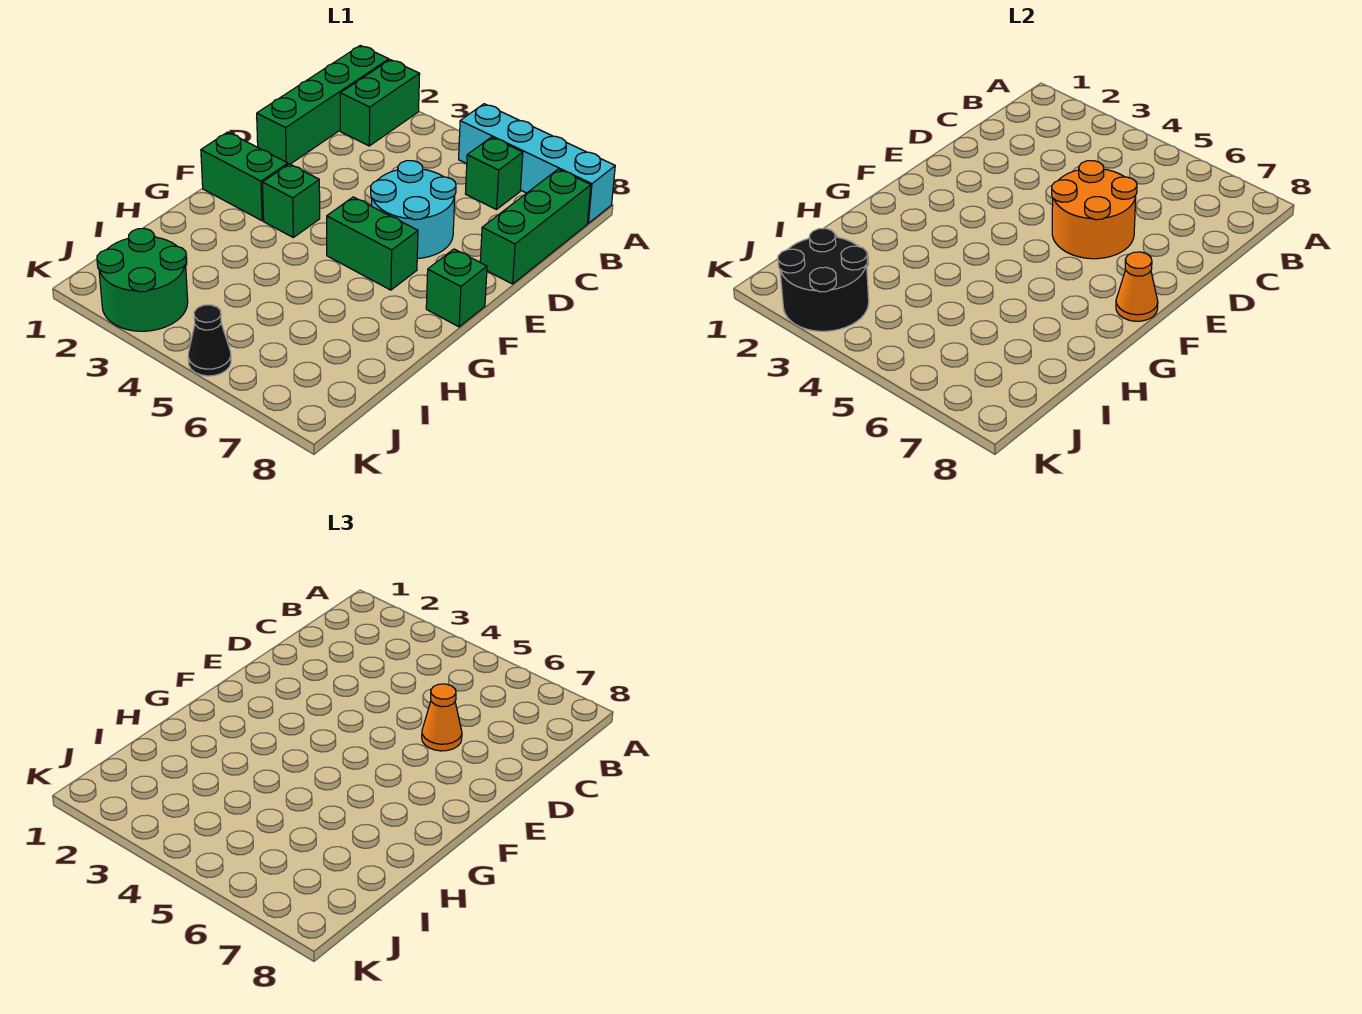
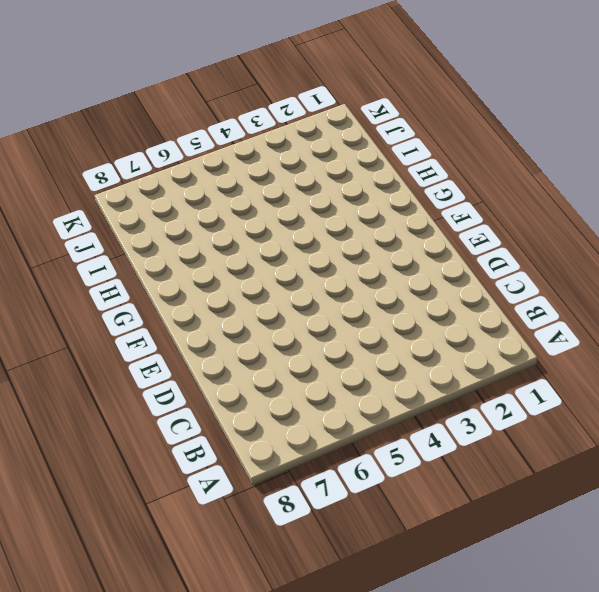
none -> green 1x4 brick [257,45,389,164]
none -> green 1x2 brick [340,60,420,146]
none -> cyan 1x4 brick [459,104,615,223]

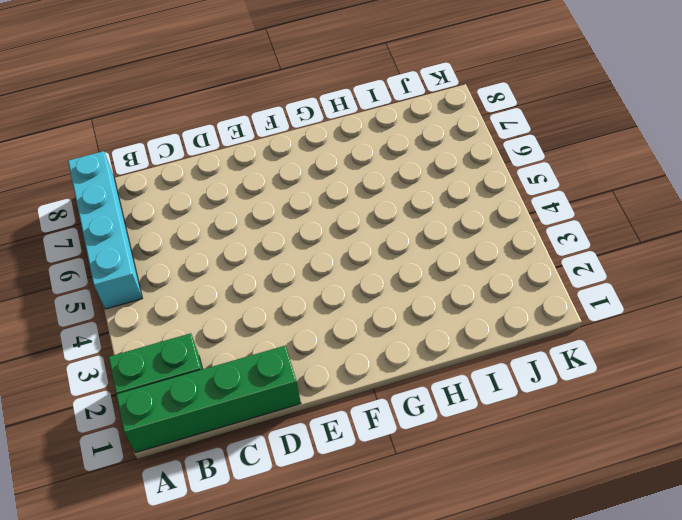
none -> green 1x1 brick [465,137,523,209]
none -> green 1x3 brick [480,169,591,284]
none -> cyan 2x2 round brick [371,161,456,259]

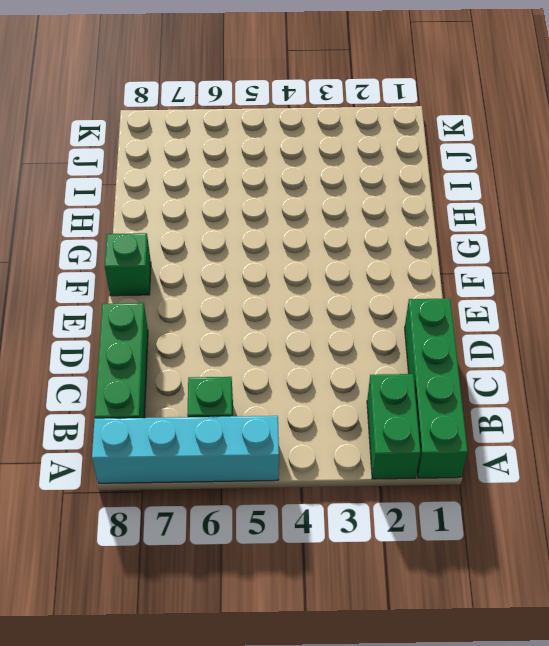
none -> cyan 2x2 round brick [371,161,456,259]
none -> green 1x2 brick [201,132,288,221]
none -> green 1x1 brick [263,164,320,237]

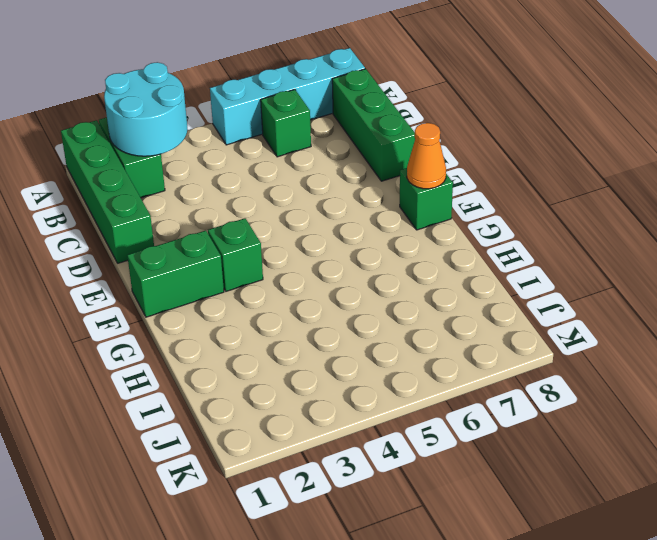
cyan 2x2 round brick [104,62,187,156] -> cyan 2x2 round brick moved to [371,161,456,259]
none -> green 1x2 brick [327,197,418,290]
none -> green 2x2 round brick [97,228,188,331]
none -> black 1x1 cone [188,305,231,376]

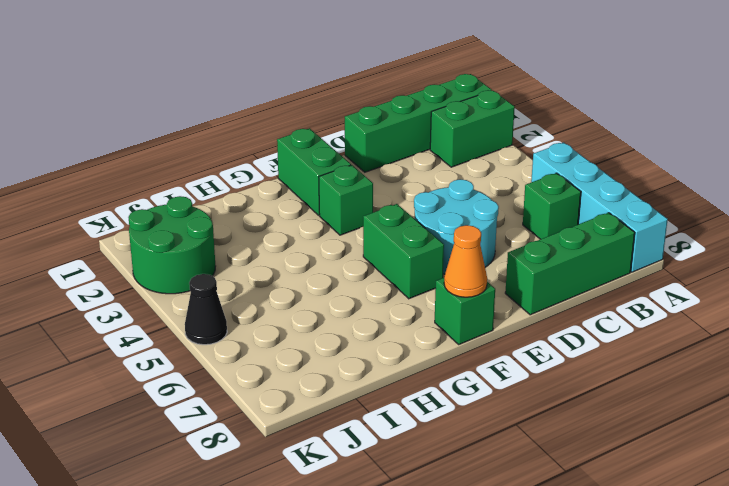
none -> orange 2x2 round brick [1052,161,1137,259]
none -> black 2x2 round brick [778,228,869,331]
none -> orange 1x1 cone [422,684,462,751]

